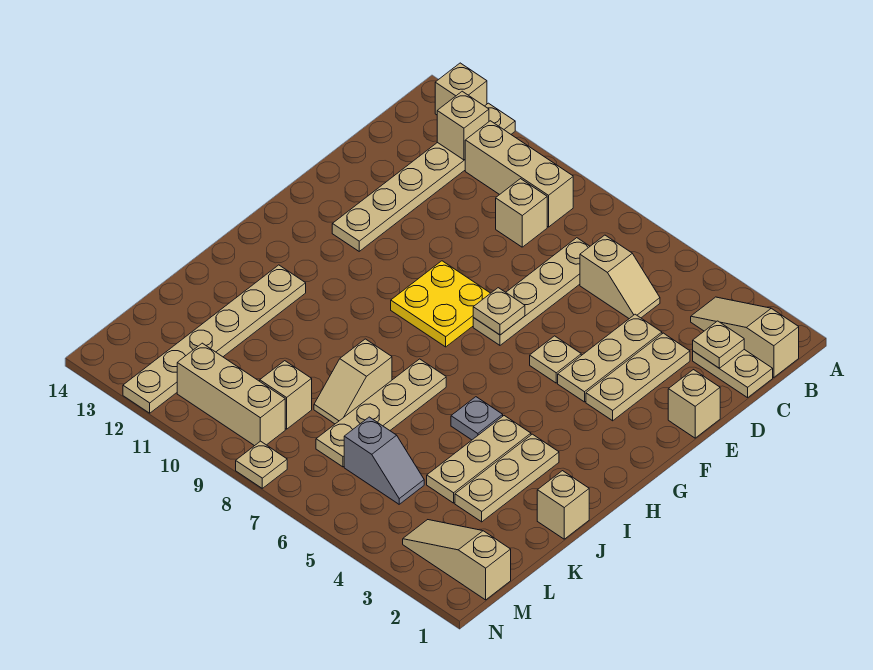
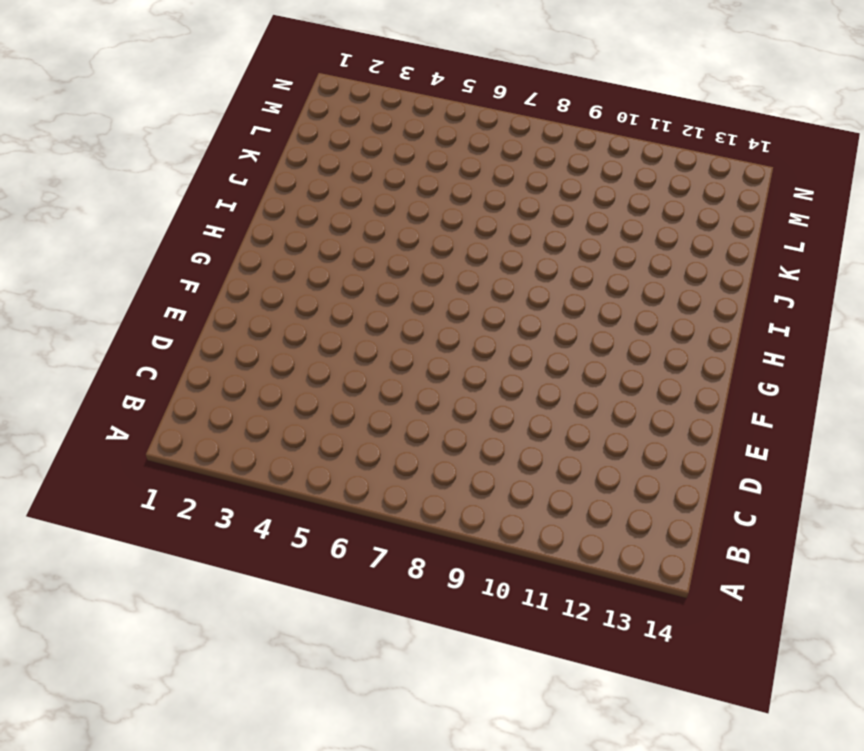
none -> tan 1x6 plate [332,103,515,251]
none -> tan 1x1 brick [435,63,487,115]
none -> tan 1x3 slope [691,297,799,377]

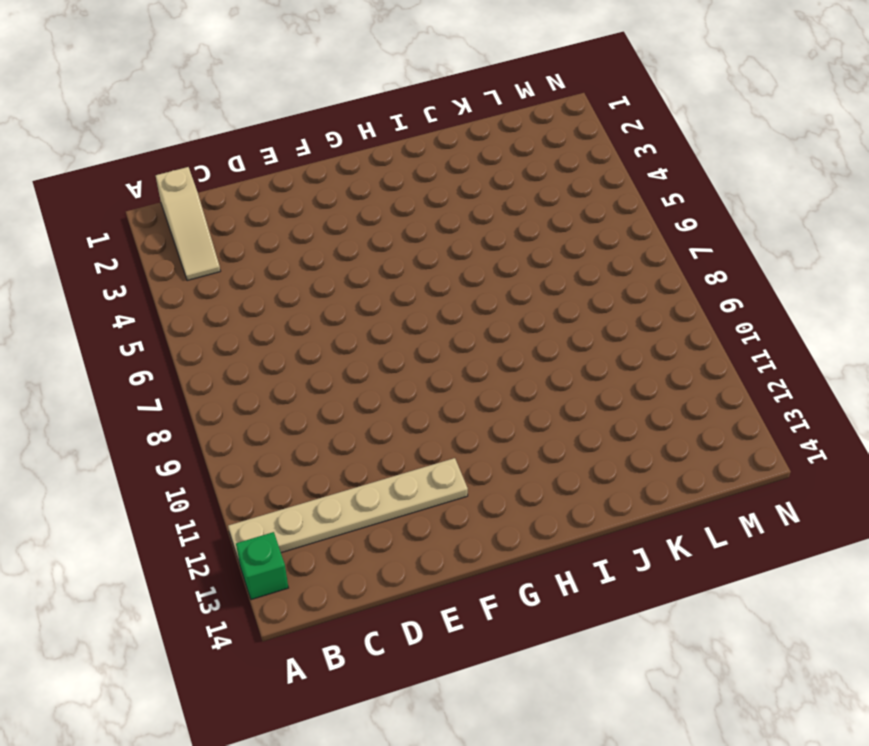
green 1x1 brick [236,532,288,600] -> tan 1x1 brick [435,63,487,115]
none -> tan 1x3 brick [465,121,573,227]
none -> tan 1x2 plate [693,350,773,398]
none -> tan 1x2 slope [580,235,660,319]

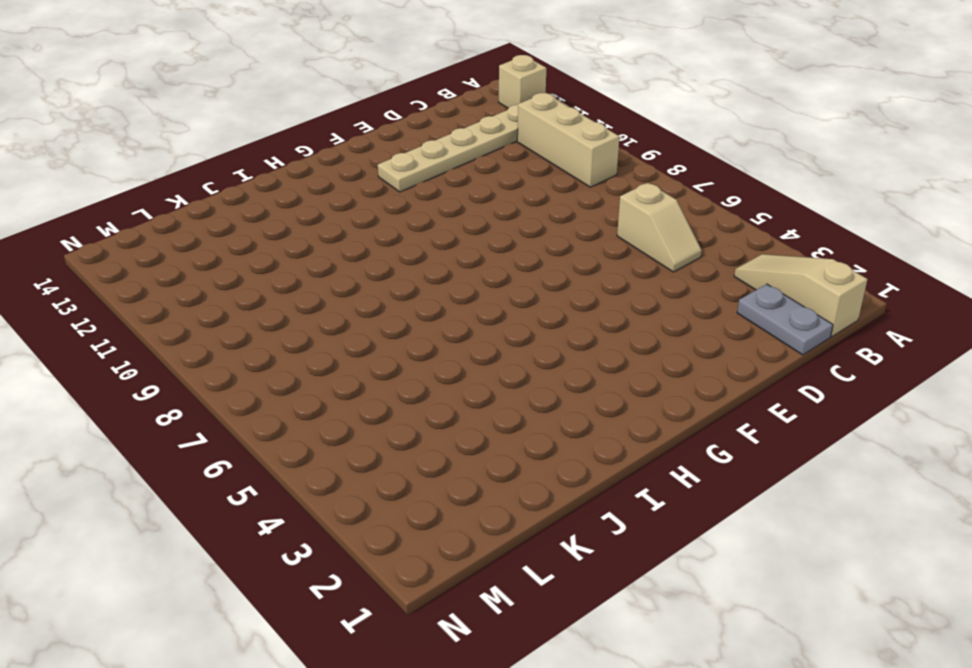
grey 1x2 plate [737,284,833,355] -> tan 1x2 plate [693,350,773,398]
none -> tan 1x4 plate [473,238,590,345]
none -> tan 1x1 brick [496,179,547,247]
none -> tan 1x3 plate [586,333,690,421]

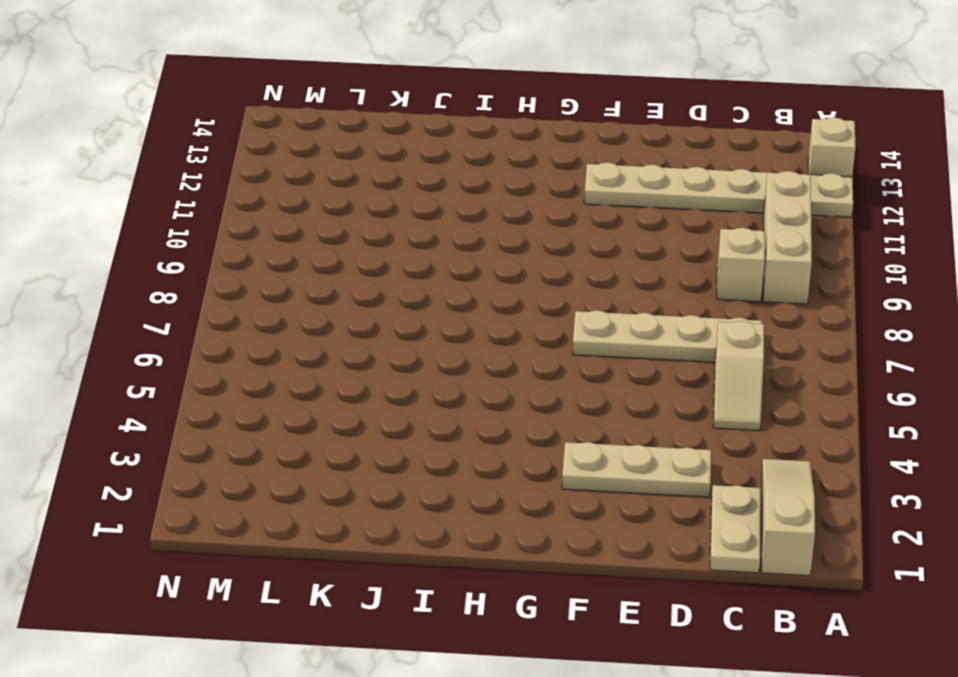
none -> tan 1x3 plate [558,314,662,402]
none -> tan 1x1 brick [668,370,720,438]
none -> tan 1x1 plate [530,336,581,383]

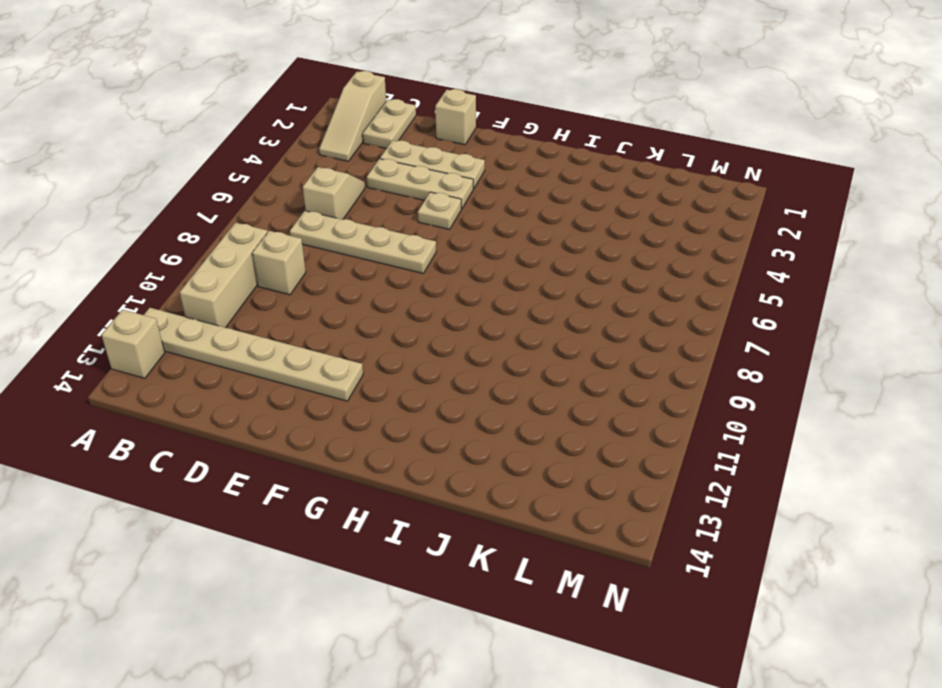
none -> yellow 2x2 plate [391,261,490,347]
none -> tan 1x3 plate [455,434,559,522]
none -> tan 1x3 plate [427,416,531,503]

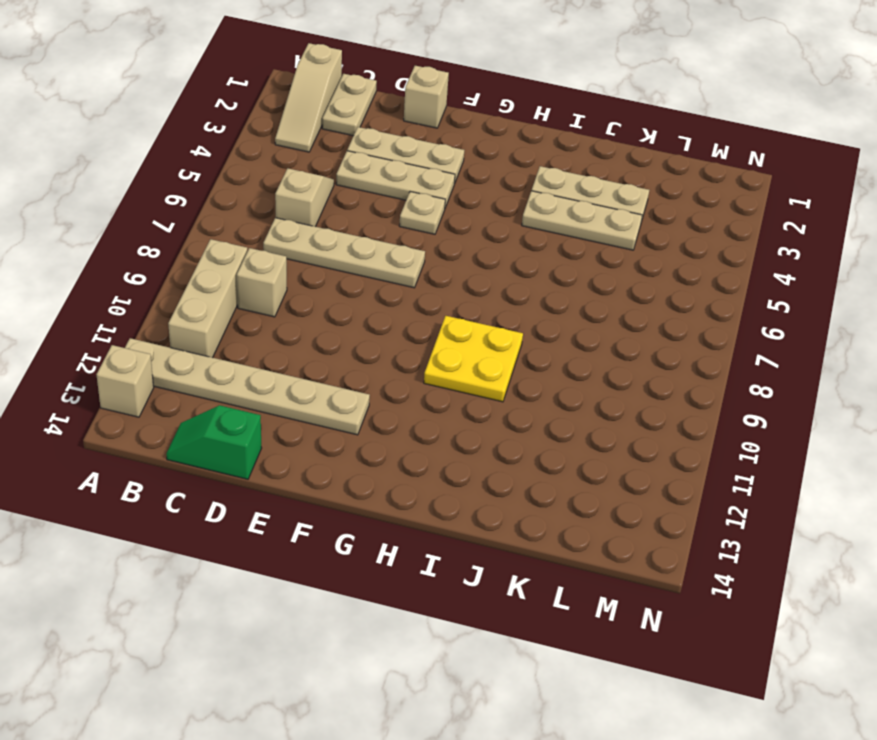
green 1x2 slope [166,405,262,479] -> none
yellow 2x2 plate [424,316,523,402] -> yellow 2x2 plate moved to [391,261,490,347]
none -> grey 1x1 plate [451,397,503,440]
none -> tan 1x4 plate [316,359,446,467]
none -> tan 1x6 plate [123,265,306,413]

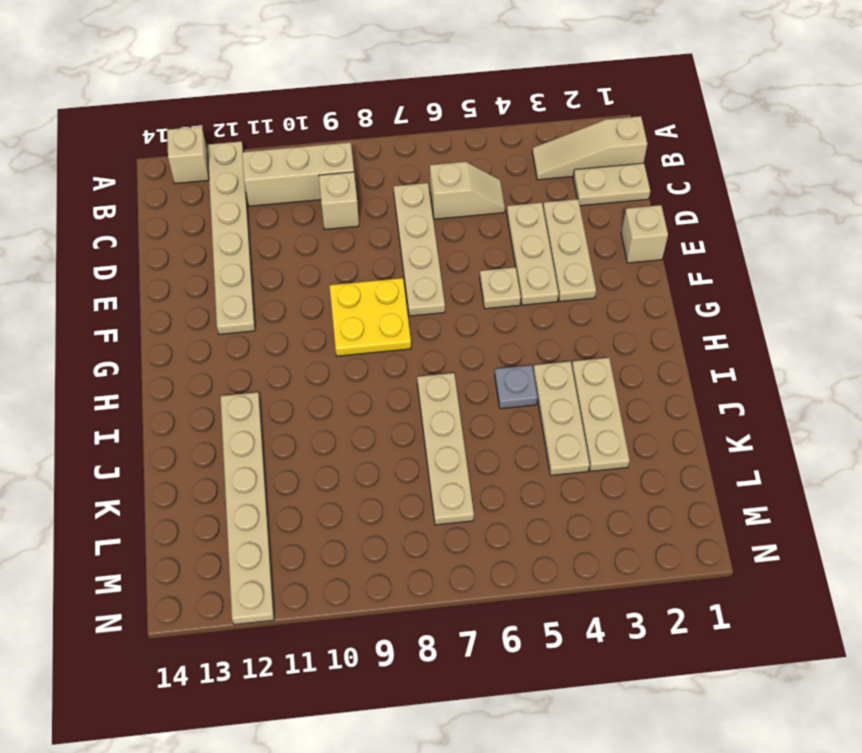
none -> tan 1x1 brick [537,471,589,539]
none -> tan 1x2 slope [314,339,392,424]
none -> grey 1x2 slope [344,417,424,504]

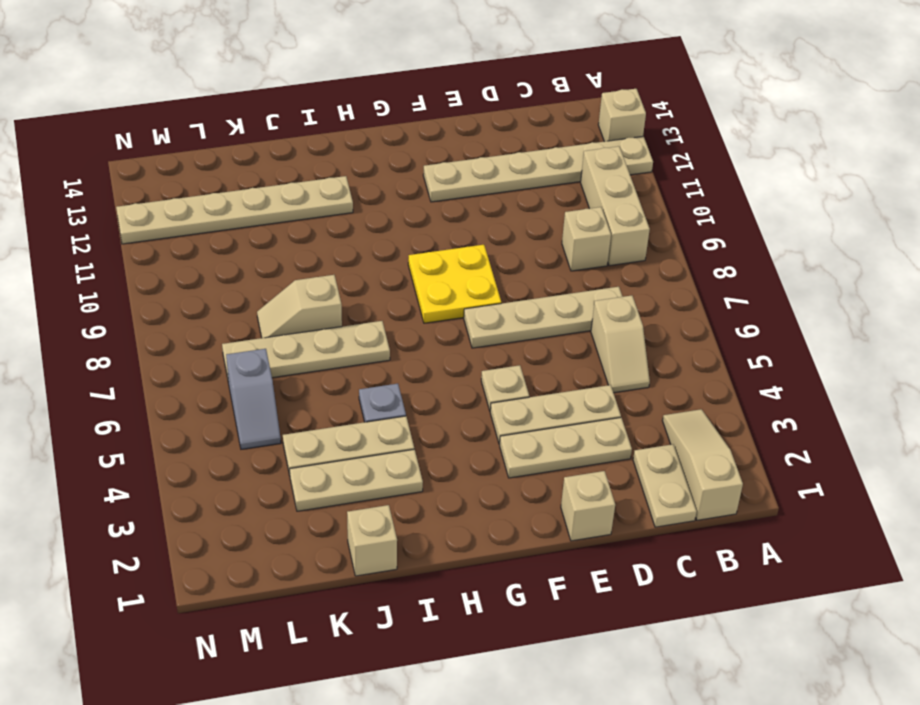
none -> tan 1x1 brick [260,361,312,429]
none -> tan 1x3 slope [403,520,511,600]
none -> tan 1x3 brick [177,343,285,446]

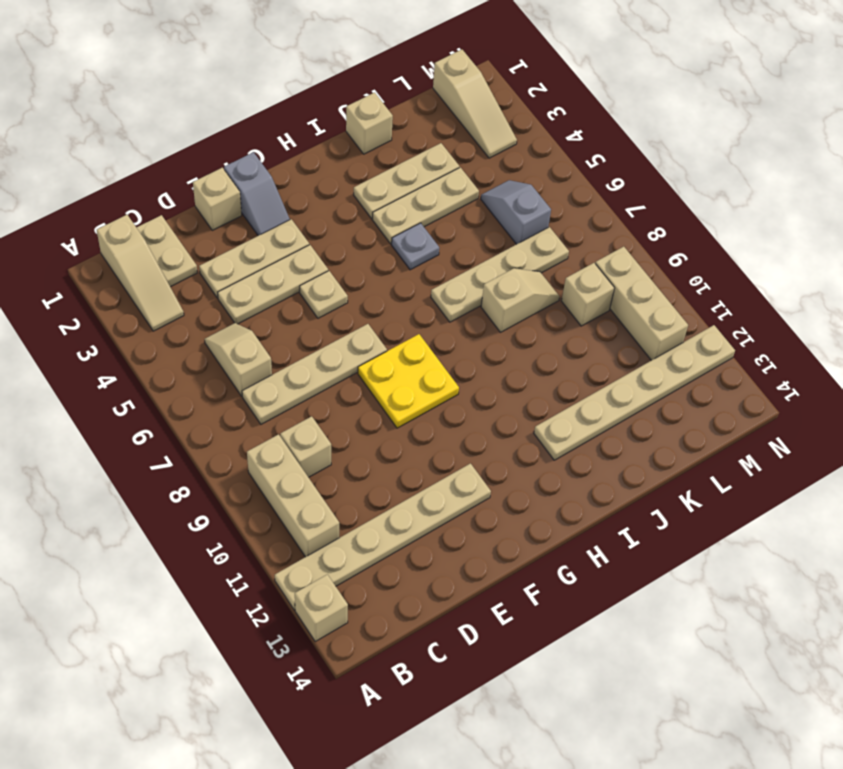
grey 1x2 slope [224,152,290,236] -> none
none -> tan 1x1 plate [236,441,287,488]
none -> tan 1x1 brick [437,91,489,160]
none -> tan 1x1 plate [693,321,744,368]

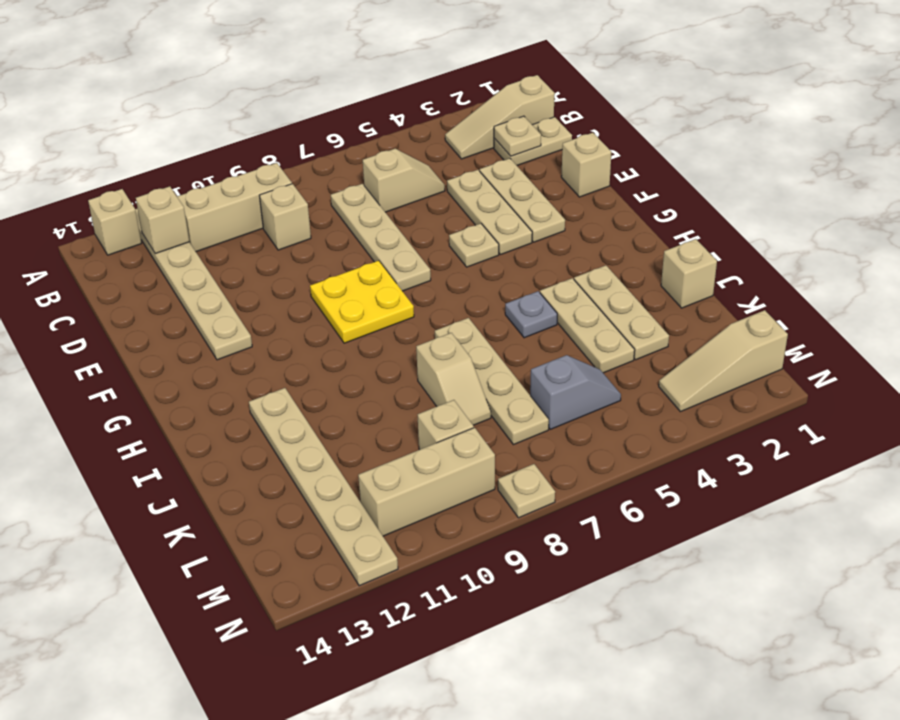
none -> tan 1x1 plate [473,288,525,335]

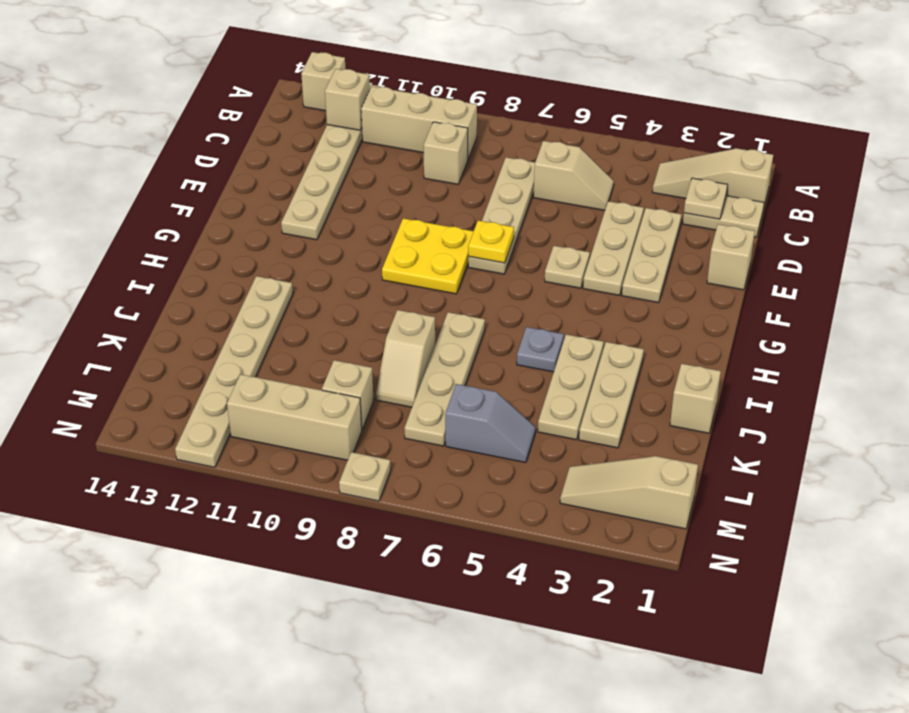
yellow 1x1 plate [468,221,514,263] -> tan 1x1 plate [473,288,525,335]

